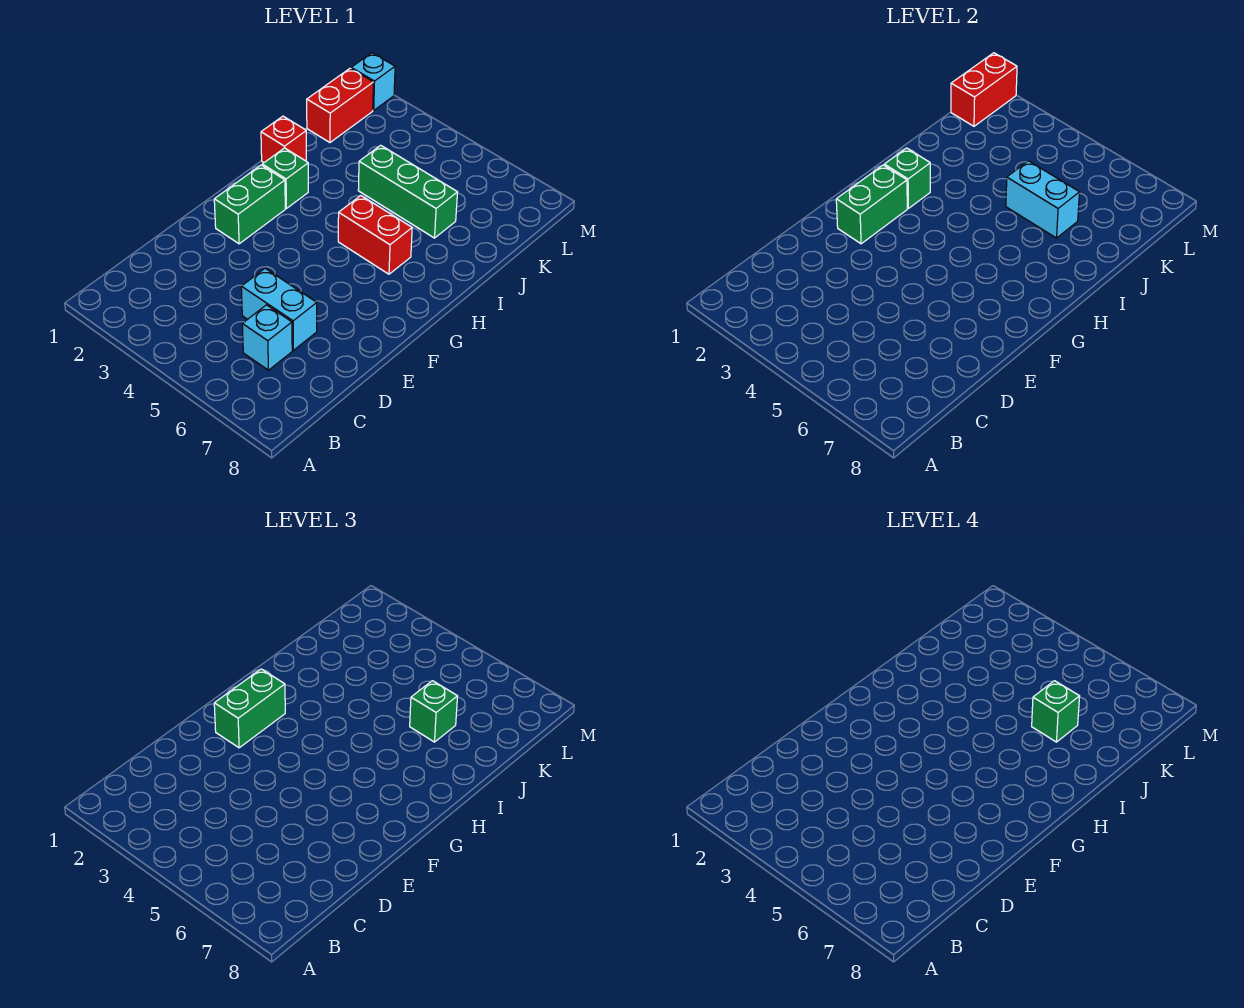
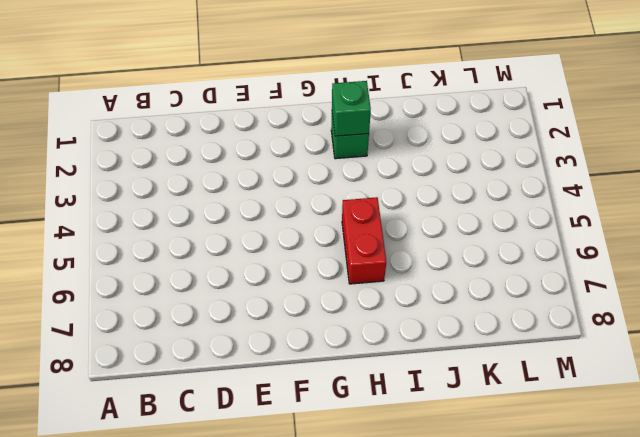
none -> cyan 1x1 brick [242,305,292,370]
none -> cyan 1x2 brick [241,268,317,350]
none -> green 1x2 brick [214,165,285,244]

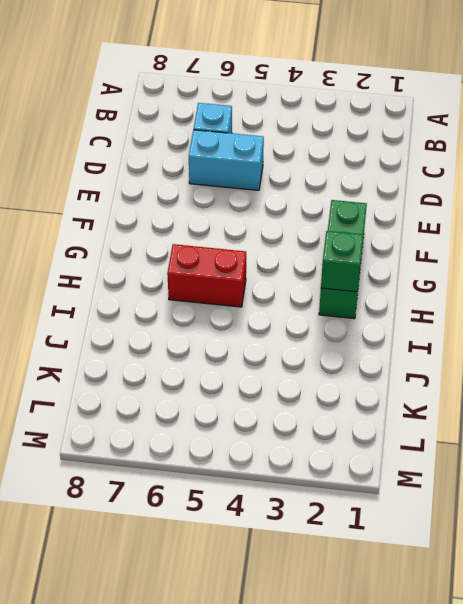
none -> red 1x1 brick [261,116,306,162]
none -> green 1x3 brick [358,145,458,238]
none -> red 1x2 brick [307,68,373,143]

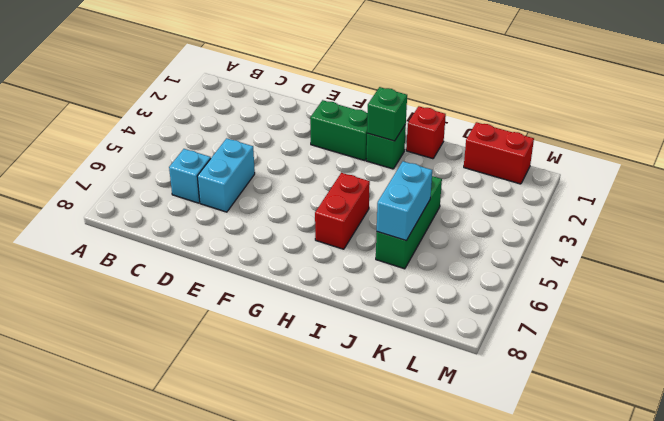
none -> cyan 1x1 brick [351,53,395,110]
none -> green 1x2 brick [836,165,907,244]
none -> red 1x2 brick [951,53,1017,126]

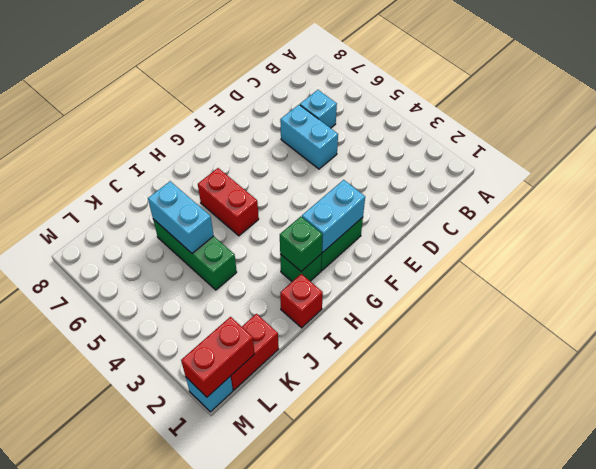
cyan 1x2 brick [302,180,365,252] -> green 1x2 brick [836,165,907,244]
none -> green 1x2 brick [214,669,285,748]
none -> green 1x1 brick [410,681,458,742]
none -> green 1x1 brick [1032,681,1080,742]

